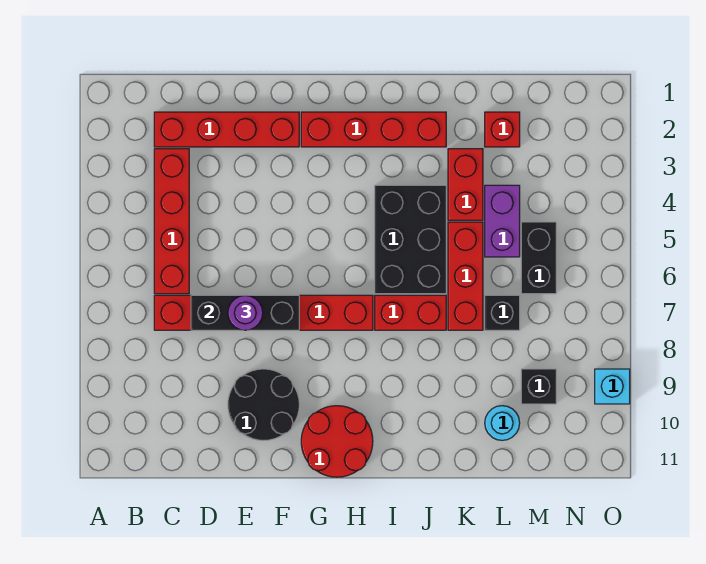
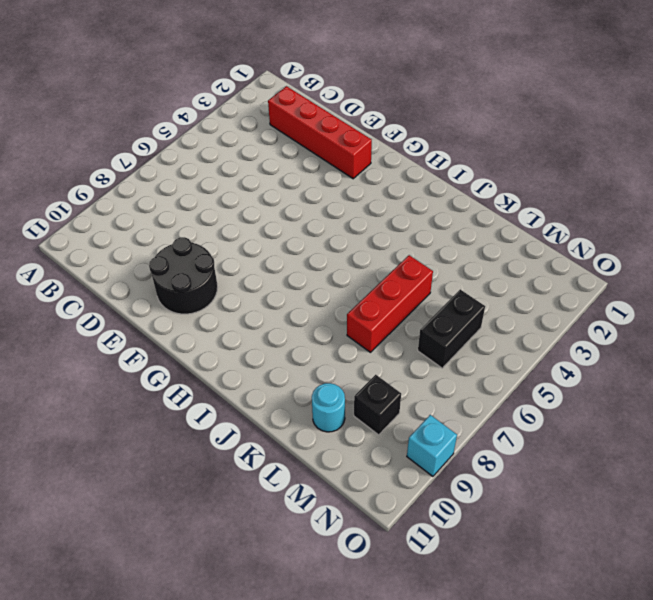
none -> red 1x4 brick [154,149,189,294]
none -> red 1x6 brick [154,295,373,330]
none -> red 1x4 brick [301,112,446,147]

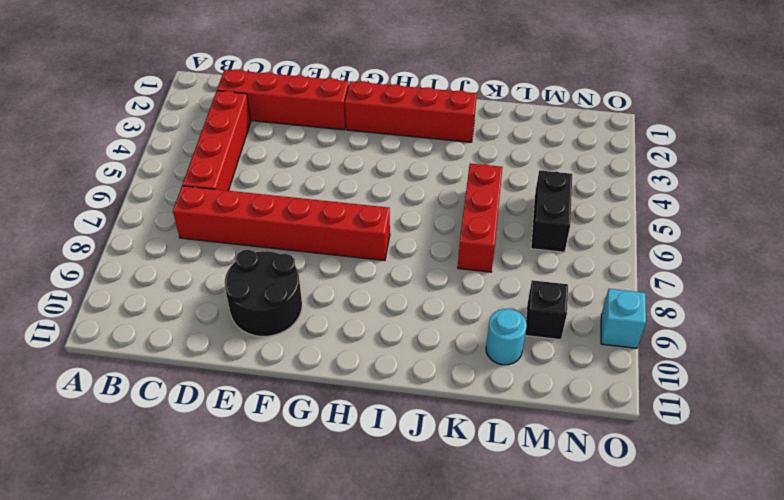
none -> red 2x2 round brick [301,406,373,477]
none -> black 2x3 brick [375,185,446,294]
none -> red 1x2 brick [375,295,446,330]

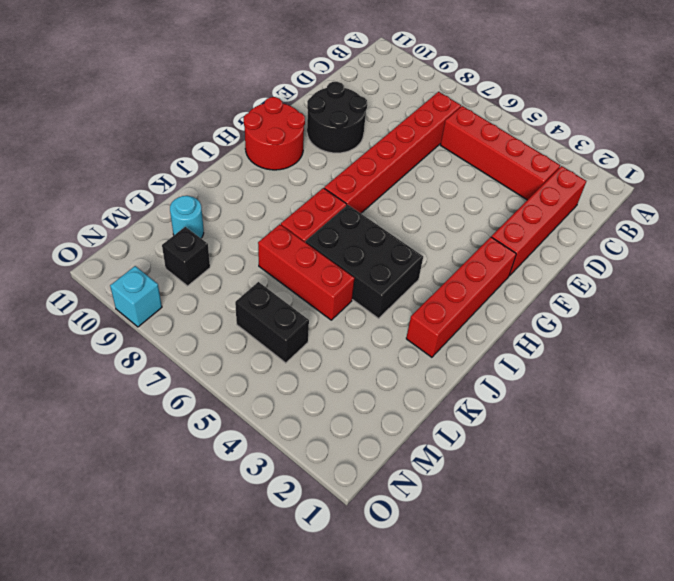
none -> red 1x2 brick [448,149,483,220]
none -> red 1x1 brick [485,112,520,147]
none -> purple 1x2 brick [485,185,520,257]

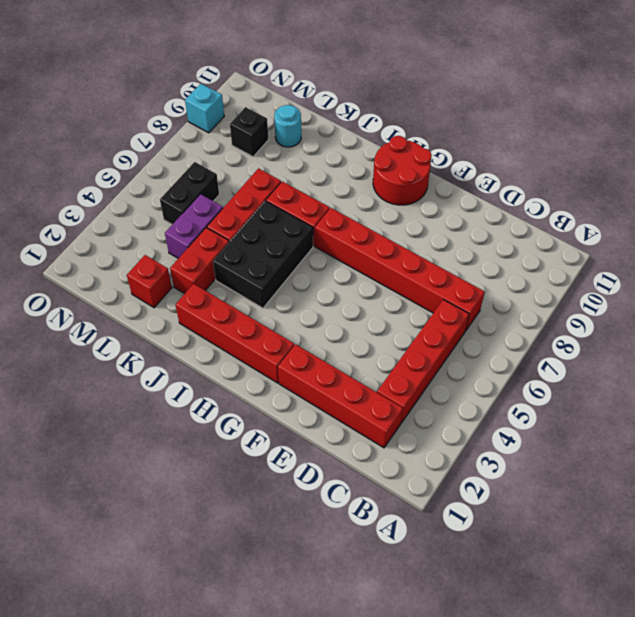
none -> black 2x2 round brick [228,369,299,441]
none -> black 1x1 brick [485,295,520,330]
none -> black 1x3 brick [191,295,299,330]

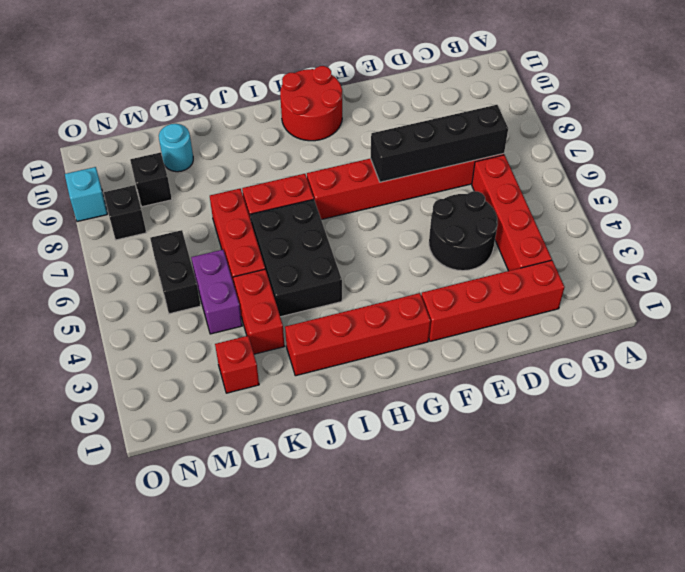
black 1x4 brick [371,105,508,182] -> black 1x3 brick [191,295,299,330]
black 2x2 round brick [429,191,498,271] -> black 2x2 round brick moved to [228,369,299,441]
black 1x1 brick [104,185,146,240] -> black 1x1 brick moved to [485,295,520,330]
none -> purple 1x1 round brick [228,296,263,330]

